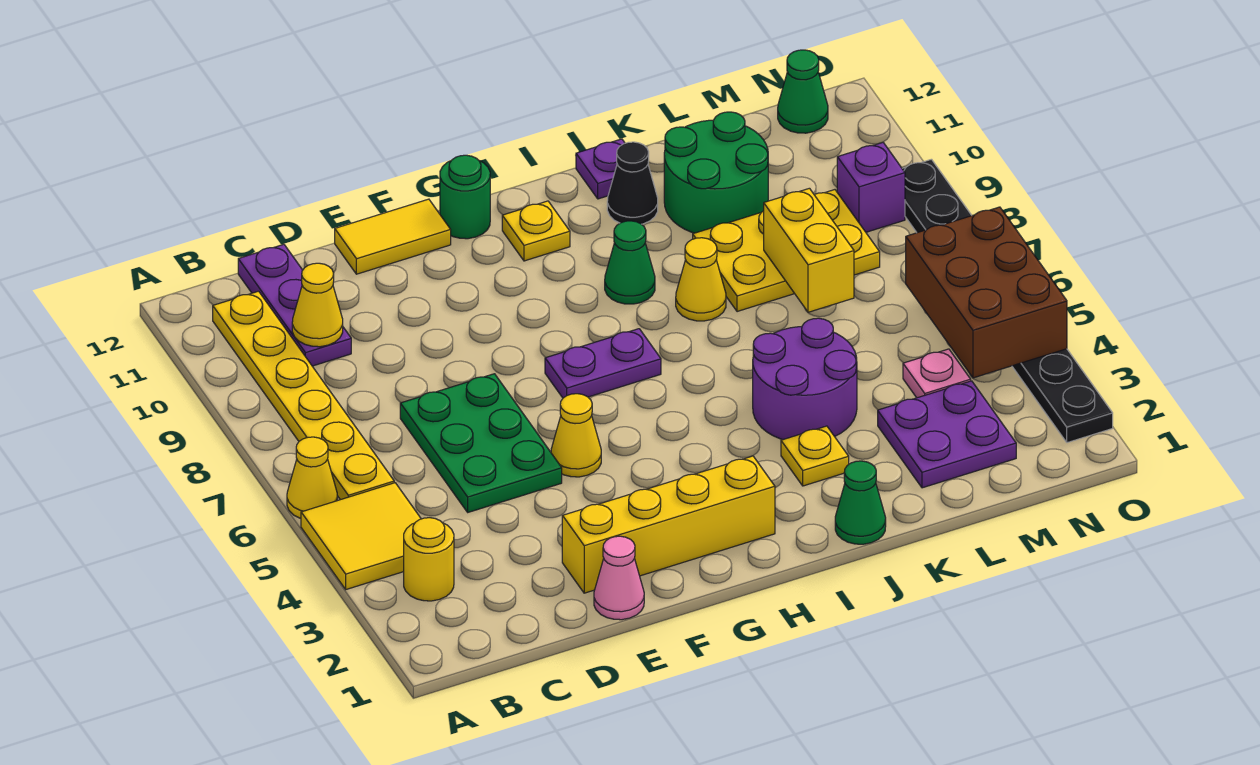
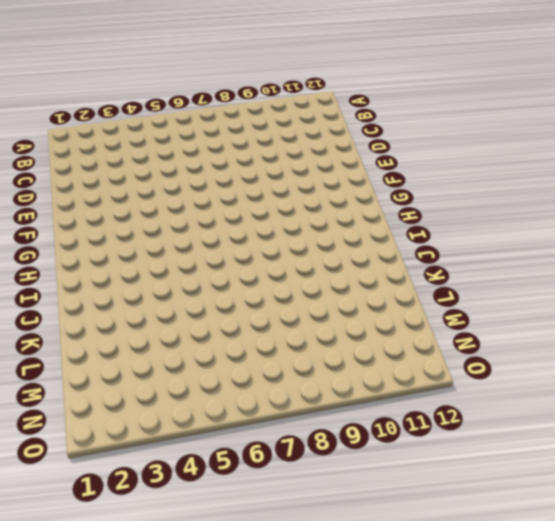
none -> yellow 2x2 tile [301,483,421,589]
none -> yellow 1x1 cone [287,437,337,518]
none -> yellow 1x1 round brick [404,518,454,601]
none -> yellow 1x6 plate [213,291,394,500]

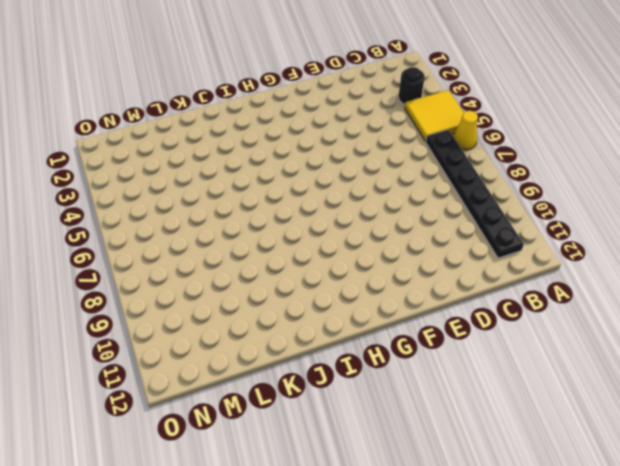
black 1x1 round brick [399,67,425,104] -> yellow 1x1 round brick [404,518,454,601]
black 1x6 plate [426,130,524,258] -> yellow 1x6 plate [213,291,394,500]
none -> purple 1x3 plate [238,244,351,366]
none -> green 2x3 plate [400,374,562,512]
none -> pink 1x1 cone [594,536,644,620]
none -> yellow 1x4 brick [562,456,775,593]

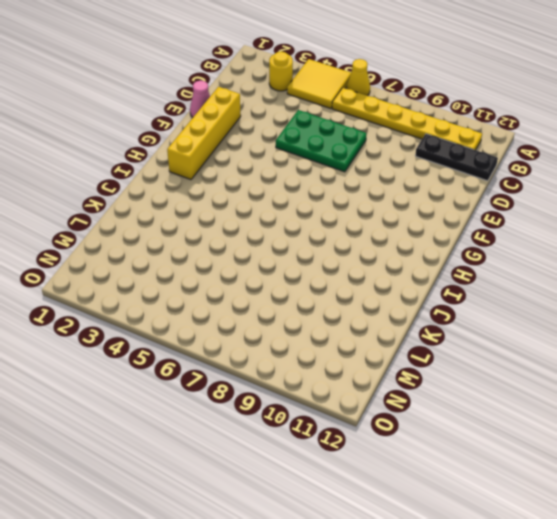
black 1x3 plate [415,134,498,181] -> purple 1x3 plate [238,244,351,366]
none -> yellow 1x2 tile [335,199,451,274]
none -> yellow 1x1 cone [551,394,601,477]
none -> purple 1x2 plate [545,329,661,398]
none -> green 1x1 round brick [440,155,490,239]

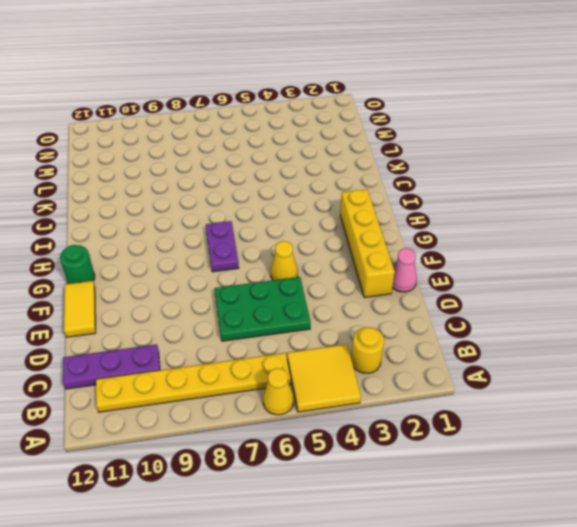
none -> yellow 1x1 plate [502,201,570,261]
none -> green 1x1 cone [605,221,655,304]
none -> green 1x1 cone [835,461,886,544]
none -> yellow 1x1 plate [781,426,849,486]

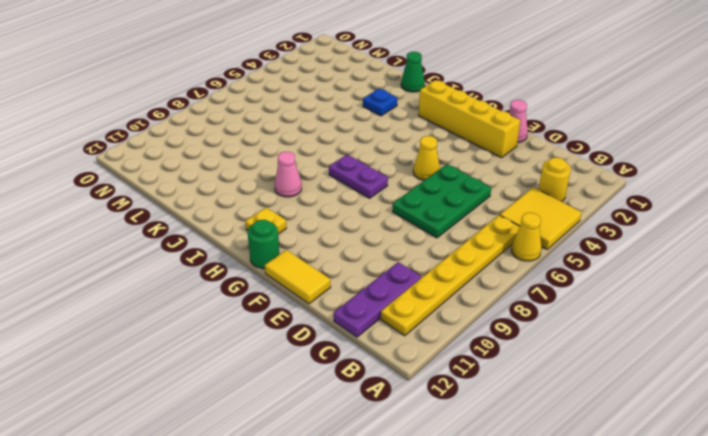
pink 1x1 cone [275,152,302,197] -> green 1x1 cone [605,221,655,304]
blue 1x1 plate [363,89,397,116] -> yellow 1x1 plate [781,426,849,486]
none -> purple 2x2 round brick [753,318,857,440]
none -> yellow 1x1 cone [676,238,726,321]
none -> black 1x1 cone [607,142,658,224]
none -> purple 1x1 plate [576,139,625,199]

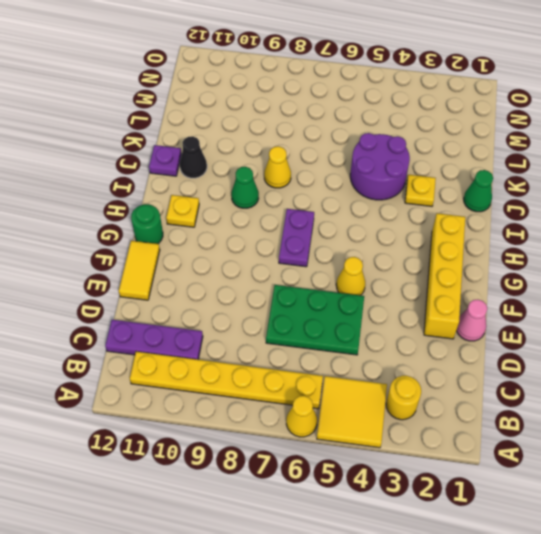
none -> yellow 2x3 plate [693,190,880,312]
none -> green 2x2 round brick [664,112,768,233]
none -> purple 2x2 plate [878,381,1016,488]
none -> pink 1x1 plate [903,349,971,398]

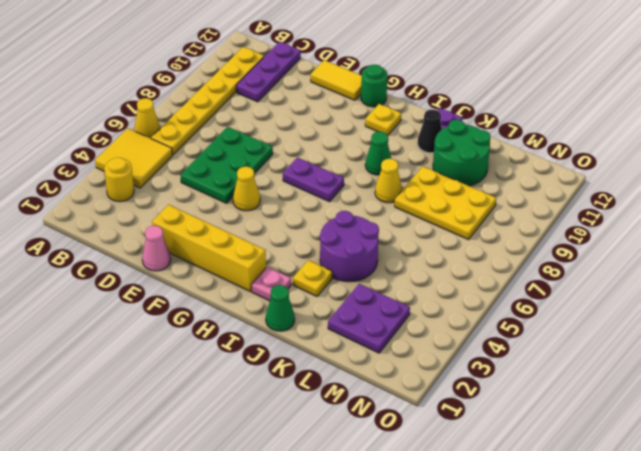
pink 1x1 plate [251,267,291,301] -> pink 1x1 plate moved to [903,349,971,398]
none -> purple 1x1 brick [837,142,905,232]
none -> green 1x1 cone [778,50,828,133]
none -> black 1x8 plate [902,159,1113,443]
none -> yellow 1x1 cone [292,263,343,347]

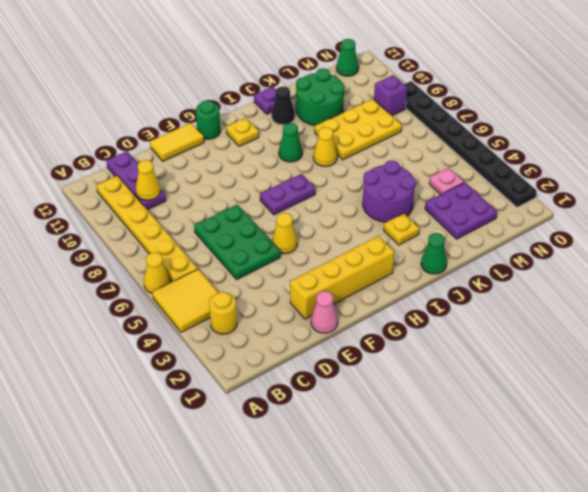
none -> yellow 1x2 brick [764,188,854,312]
none -> brown 2x3 brick [906,207,1067,378]

